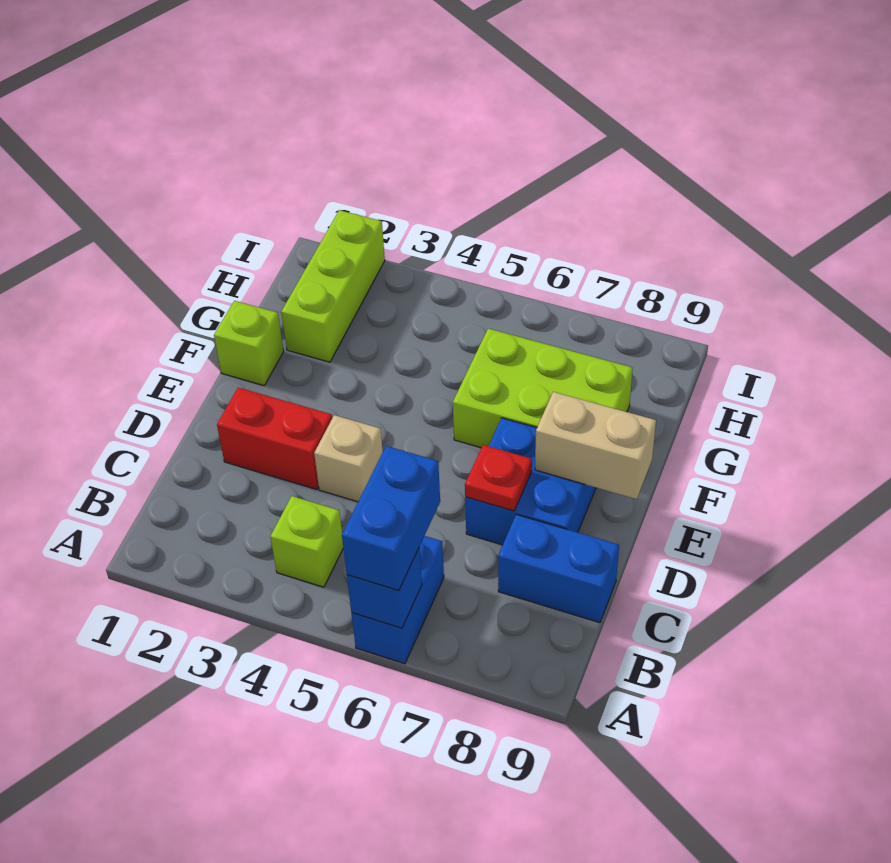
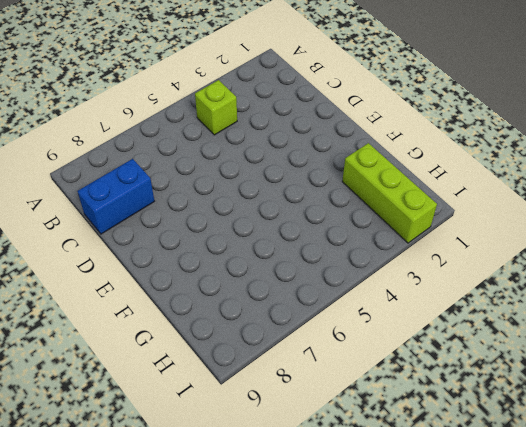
none -> blue 1x2 brick [352,536,444,664]
none -> red 1x2 brick [217,388,332,489]
none -> tan 1x1 brick [314,415,383,502]

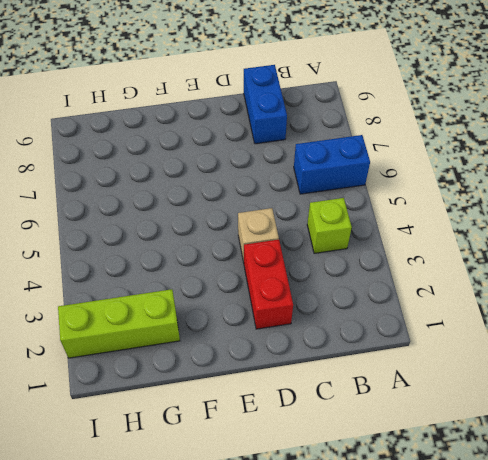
none -> blue 2x2 brick [465,418,596,545]
none -> lime 1x1 brick [214,301,284,386]
none -> lime 2x3 brick [453,329,633,448]

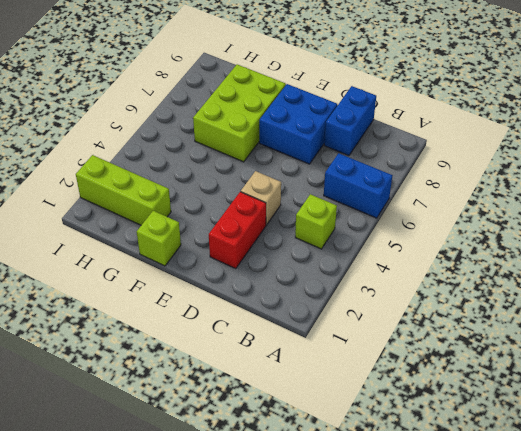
none -> blue 1x1 brick [347,548,422,628]
none -> red 1x1 plate [465,445,532,511]
none -> tan 1x2 brick [535,392,656,499]

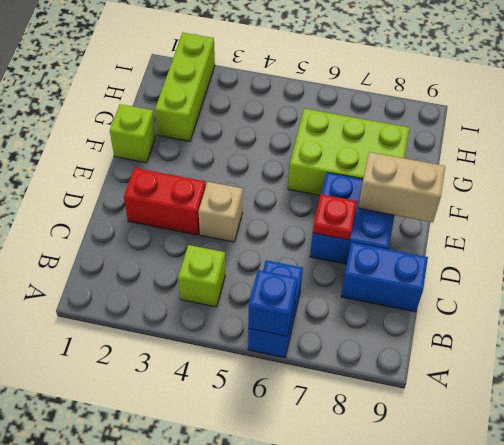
none -> blue 1x2 brick [342,446,440,591]

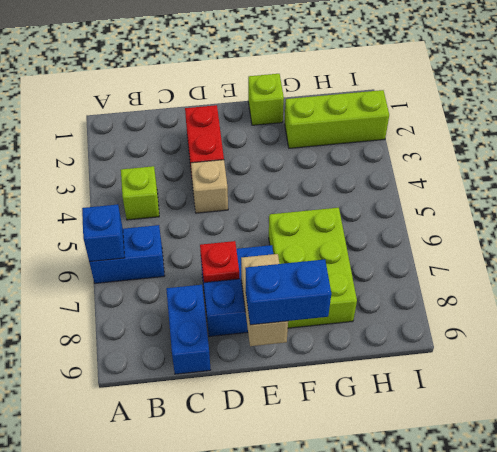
blue 1x2 brick [245,259,331,325] -> blue 1x2 brick moved to [342,446,440,591]

